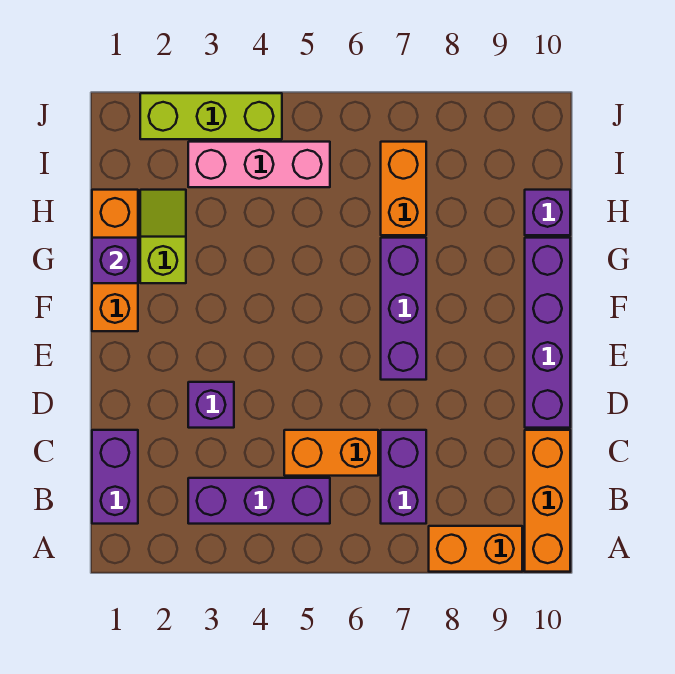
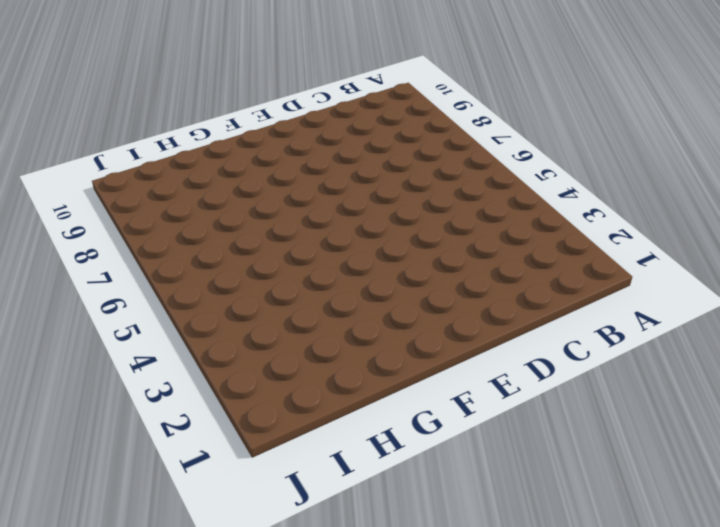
none -> orange 1x2 brick [429,526,522,572]
none -> orange 1x3 brick [525,430,570,572]
none -> purple 1x2 brick [92,430,138,524]

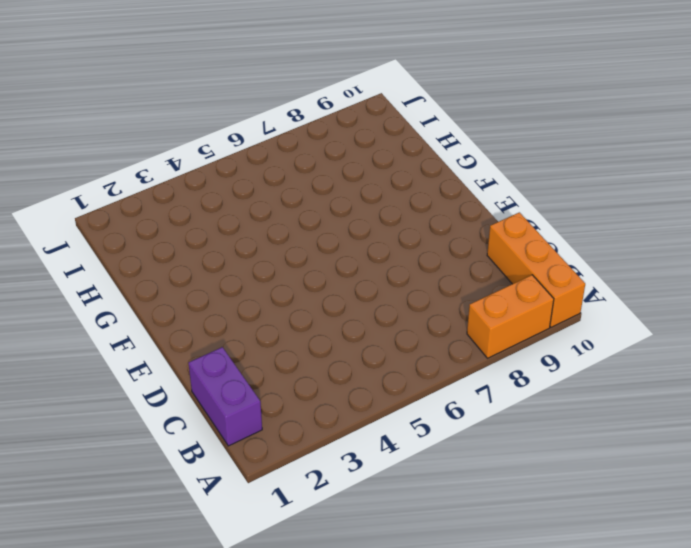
none -> purple 1x3 brick [188,478,330,524]
none -> purple 1x2 brick [381,430,426,524]
none -> orange 1x2 brick [284,430,378,476]

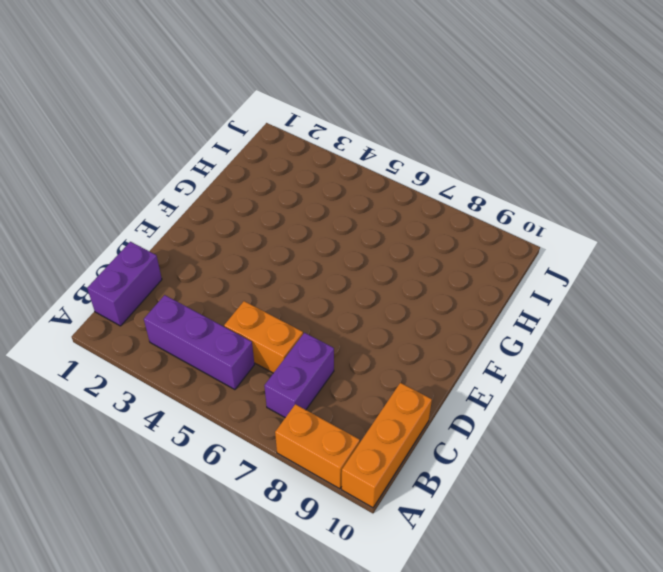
none -> purple 1x1 brick [188,382,234,428]
none -> purple 1x4 brick [525,238,570,428]
none -> purple 1x3 brick [381,238,426,380]

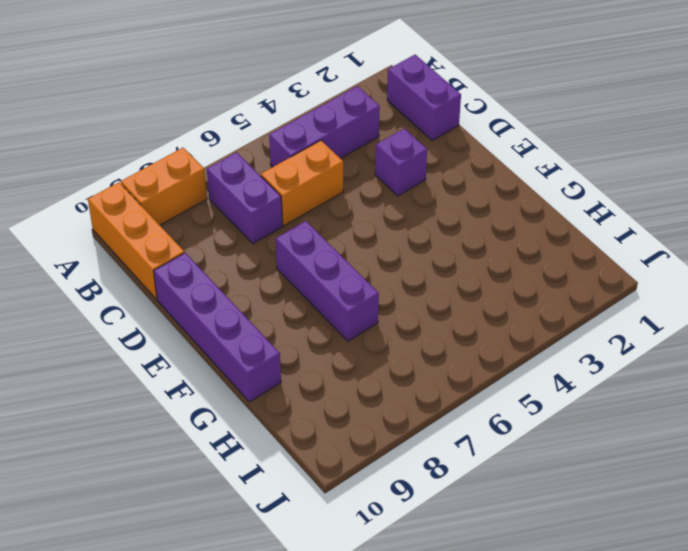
none -> orange 1x3 brick [92,190,138,331]
none -> lime 1x2 slope [140,190,186,283]
none -> orange 1x2 brick [381,142,426,235]

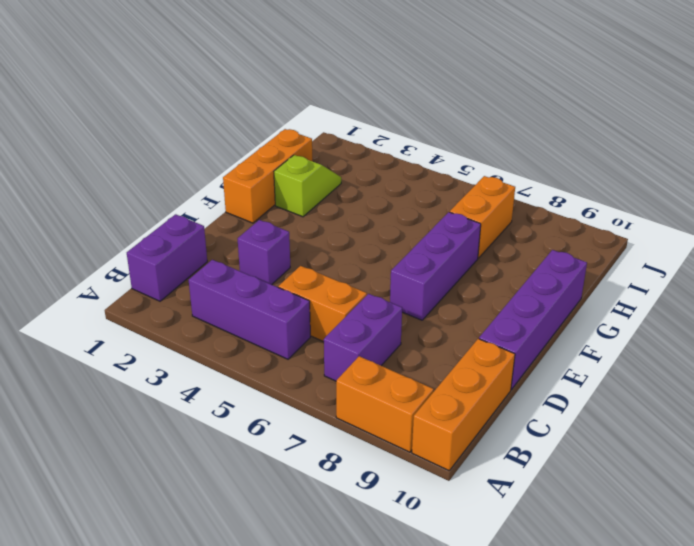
none -> purple 1x1 brick [525,190,570,235]
none -> pink 1x3 brick [188,142,330,187]
none -> lime 1x3 brick [140,93,282,139]

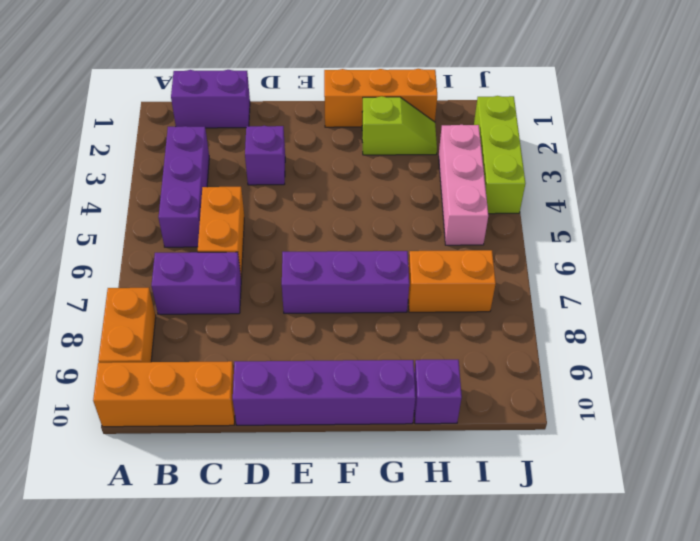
none -> purple 1x1 brick [92,238,138,283]

